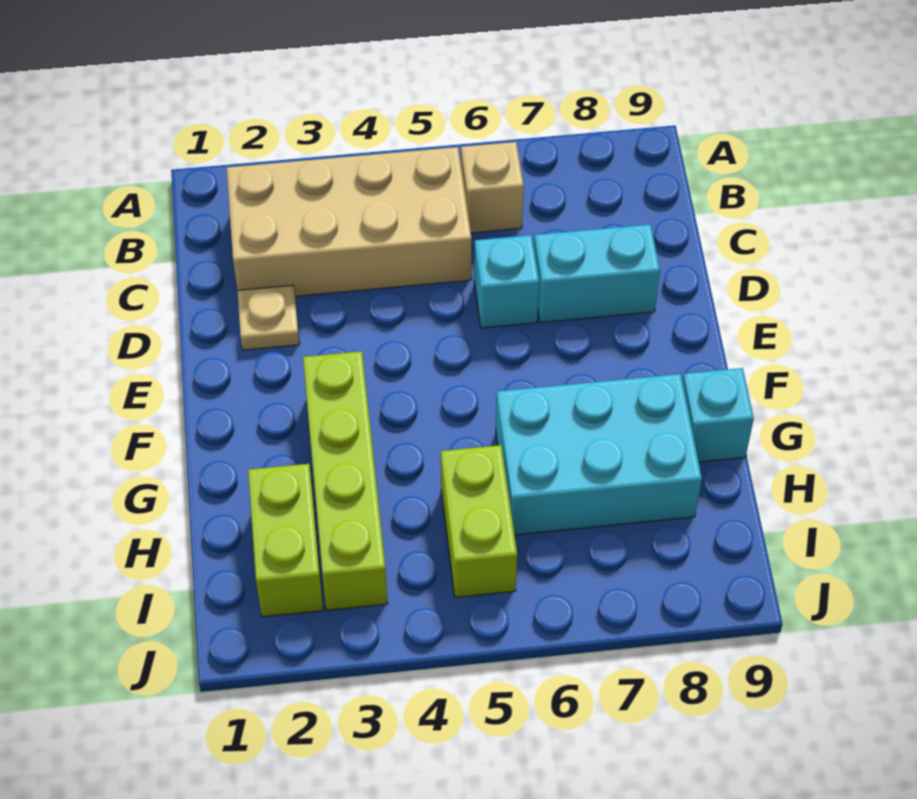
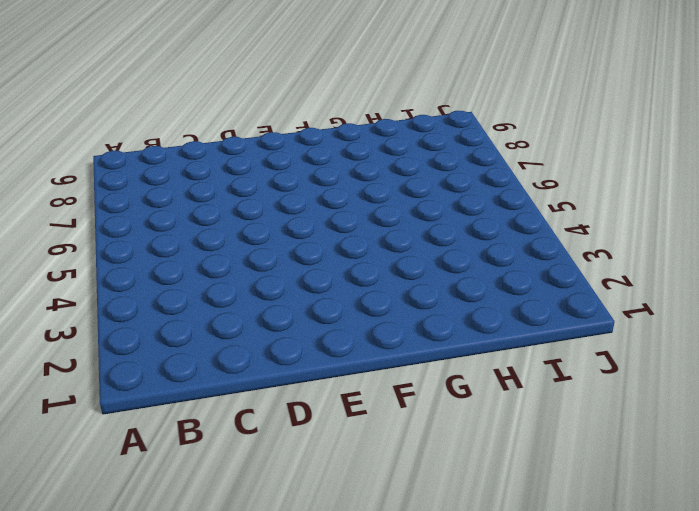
none -> tan 2x4 brick [227,147,471,296]
none -> tan 1x1 brick [461,142,524,233]

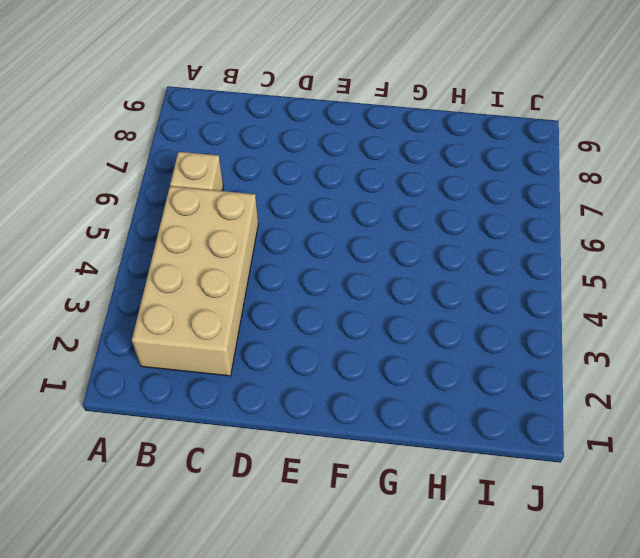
none -> tan 1x1 plate [237,285,300,350]
none -> cyan 1x1 brick [474,235,539,328]

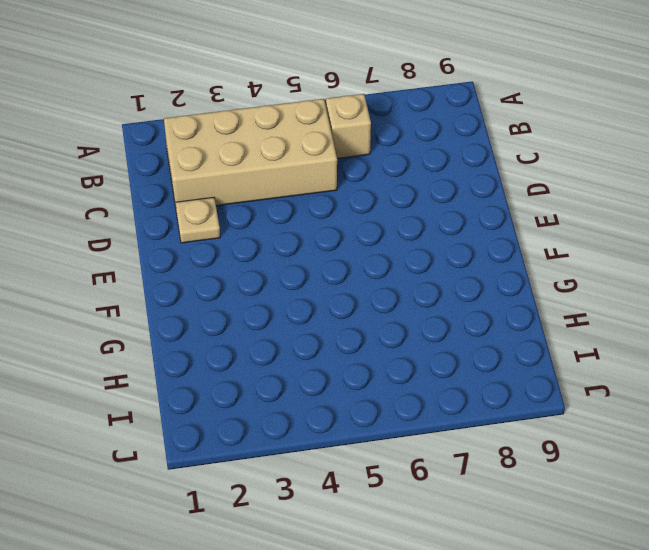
none -> cyan 1x1 brick [474,235,539,328]
none -> cyan 1x2 brick [534,224,660,322]

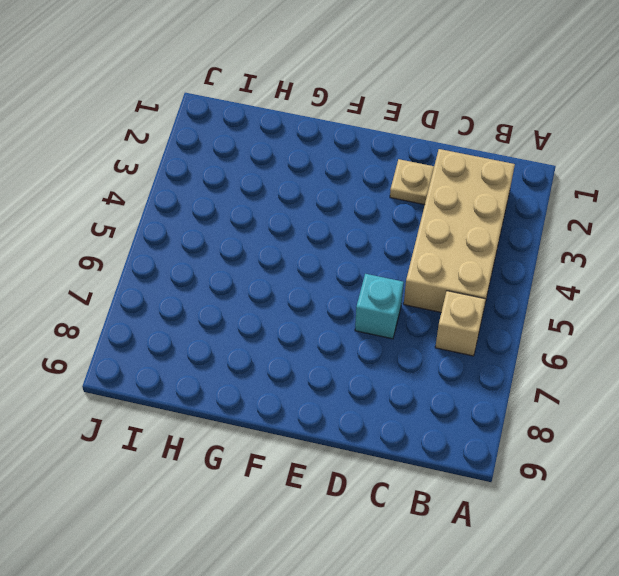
none -> cyan 1x2 brick [534,224,660,322]
none -> lime 1x4 brick [303,351,388,610]

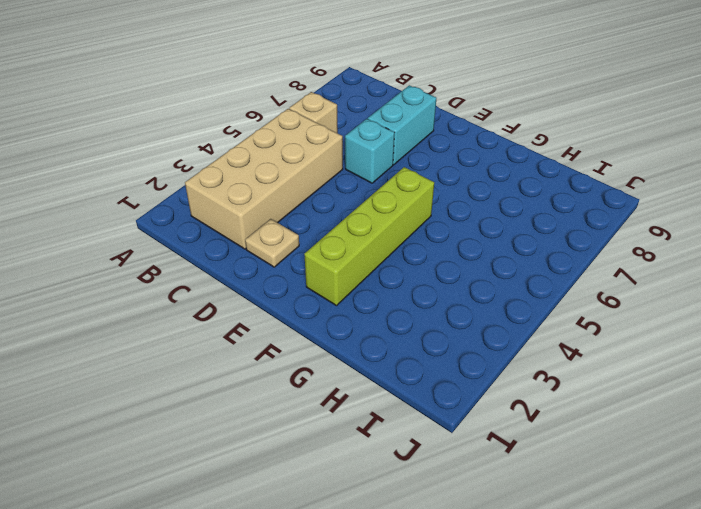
lime 1x4 brick [304,167,434,306] -> lime 1x4 brick turned to [303,351,388,610]
none -> cyan 2x3 brick [496,374,702,535]
none -> cyan 1x1 brick [683,368,754,462]

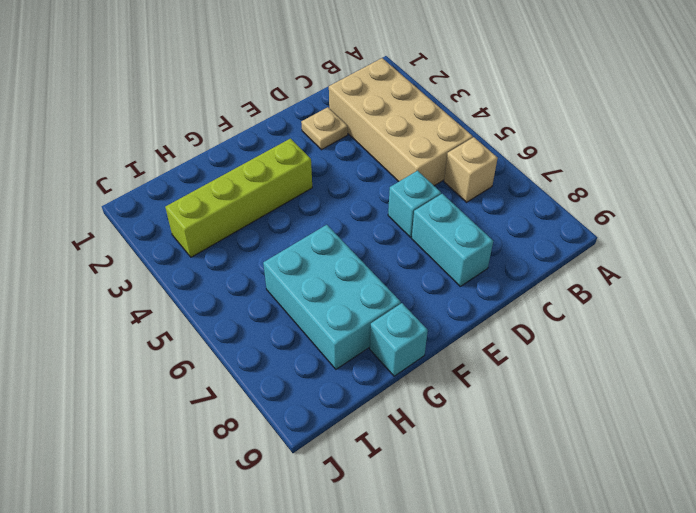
none -> lime 1x2 brick [248,464,323,617]
none -> lime 1x2 brick [441,445,517,597]

